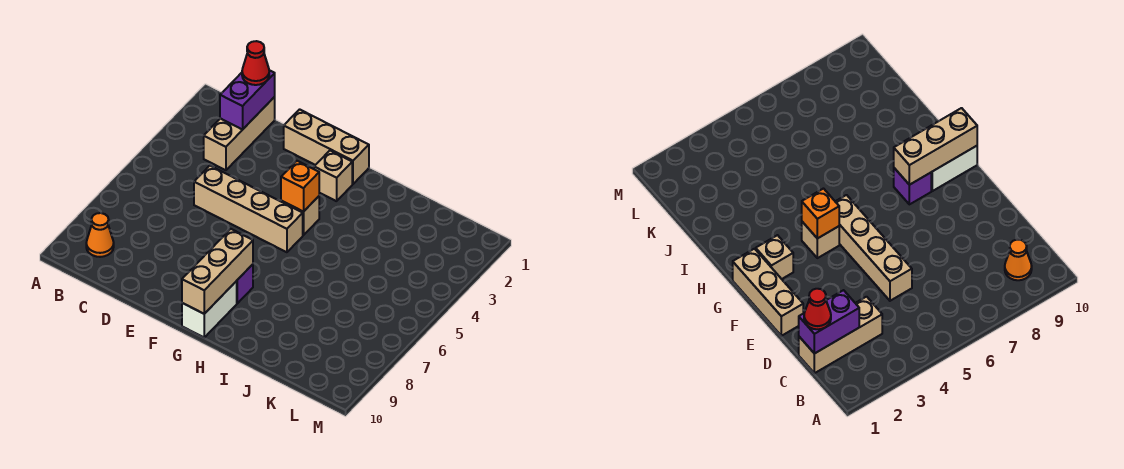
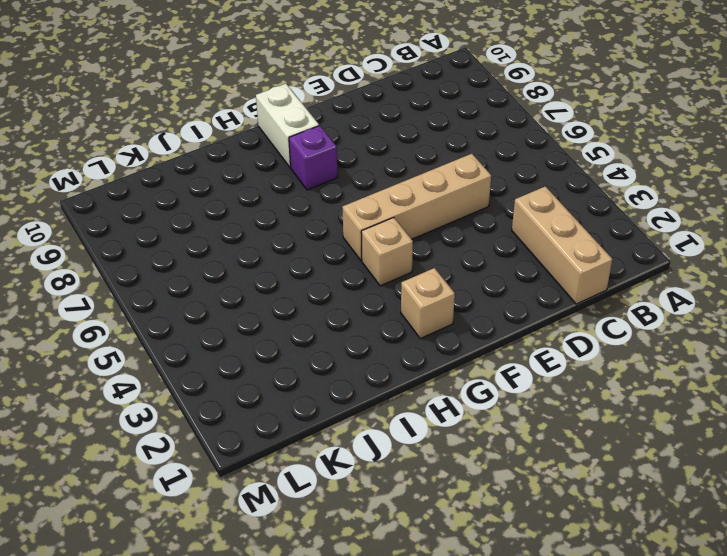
none -> orange 1x1 cone [86,213,114,257]
none -> tan 1x3 brick [284,109,369,184]
none -> purple 1x2 brick [220,70,275,130]

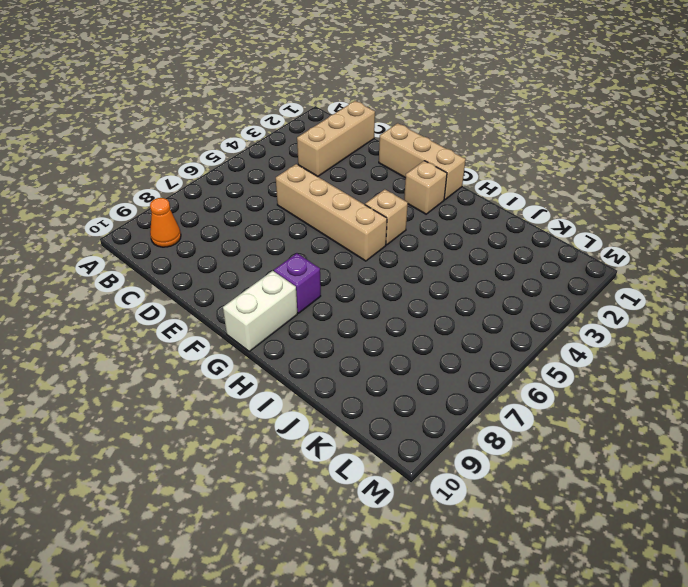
none -> purple 1x2 brick [220,70,275,130]
none -> orange 1x1 brick [281,161,319,212]
none -> tan 1x3 brick [182,229,253,314]

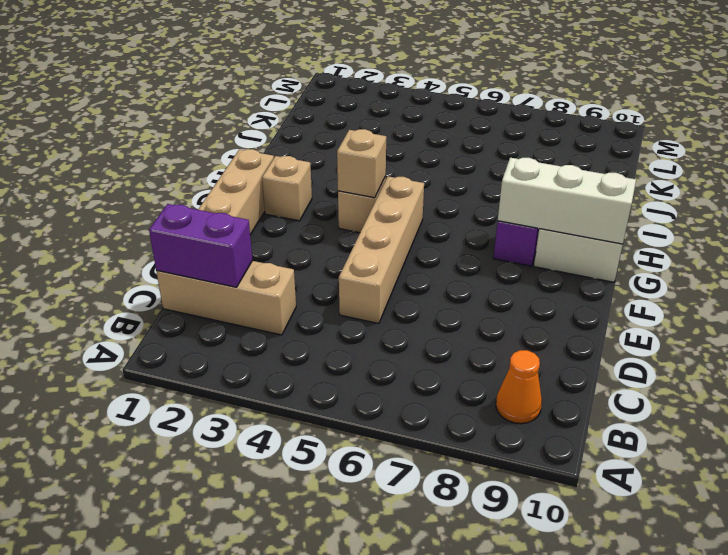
tan 1x1 brick [337,129,386,198] -> orange 1x1 brick [281,161,319,212]
white 1x3 brick [498,158,636,244] -> tan 1x3 brick [182,229,253,314]
none -> red 1x1 cone [242,41,269,85]

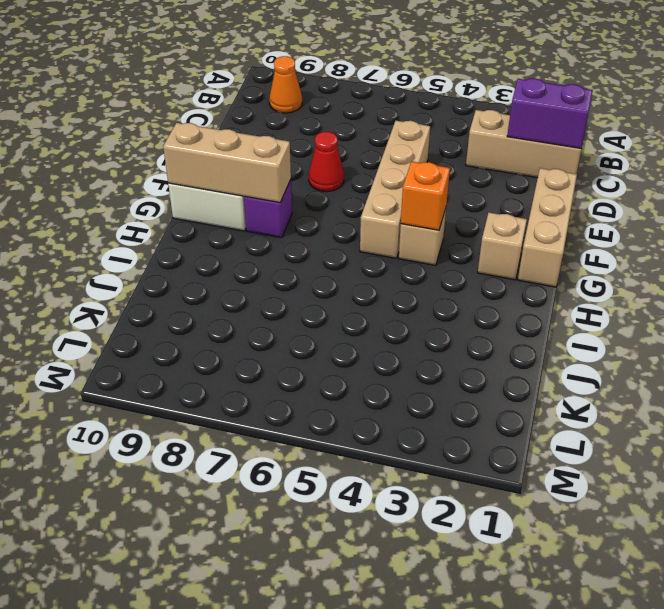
red 1x1 cone [309,132,344,192] -> red 1x1 cone moved to [242,41,269,85]

